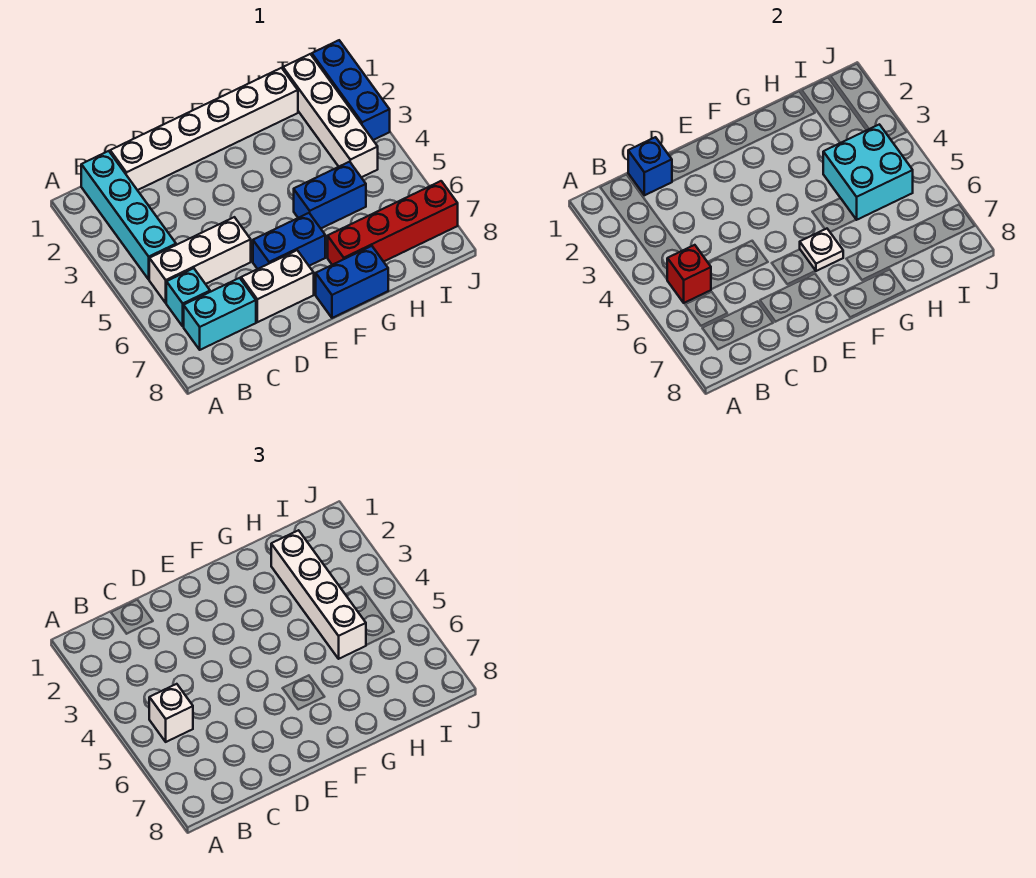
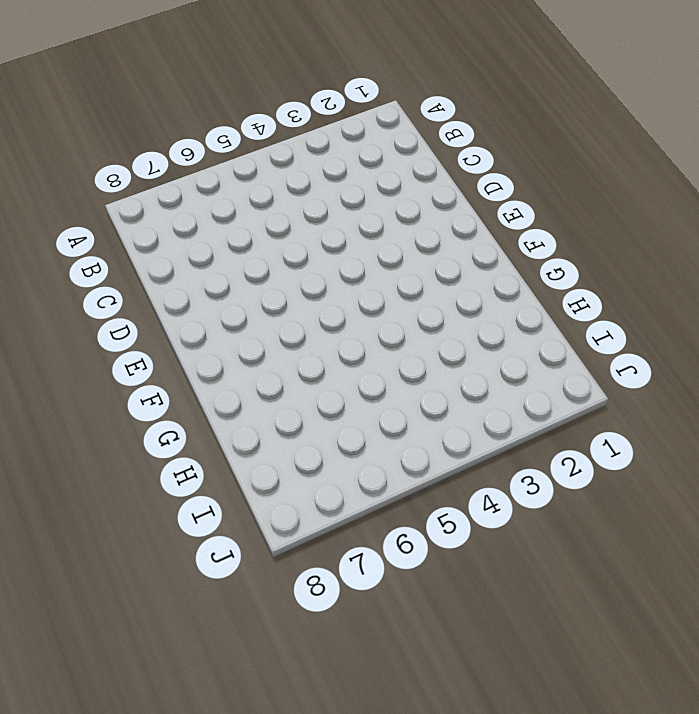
none -> cyan 1x4 brick [81,151,176,279]
none -> white 1x3 brick [149,217,251,303]
none -> cyan 1x1 brick [166,268,210,326]

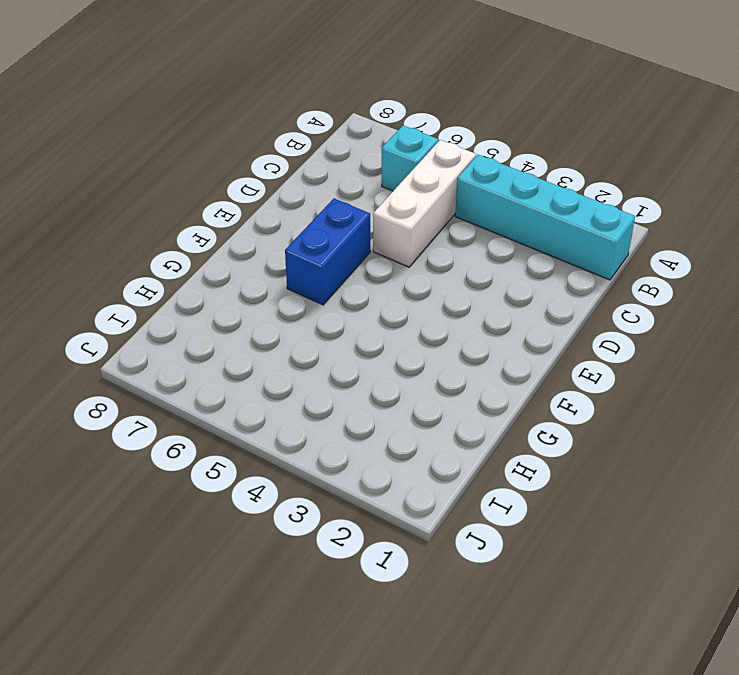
none -> cyan 1x2 brick [184,278,256,350]
none -> white 1x6 brick [110,68,298,190]
none -> white 1x2 brick [241,250,314,322]

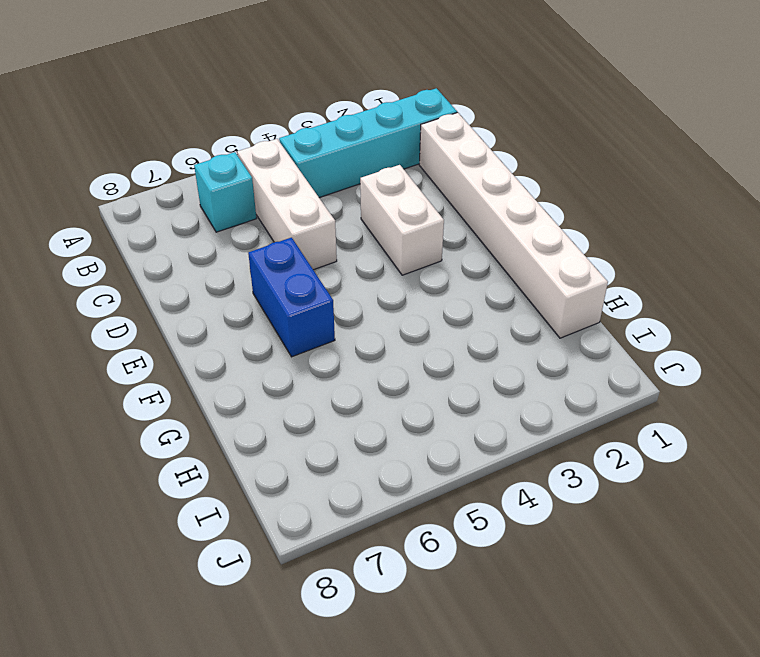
white 1x2 brick [360,165,444,275] -> white 1x2 brick moved to [241,250,314,322]
none -> cyan 1x2 brick [184,278,256,350]
none -> blue 1x2 brick [316,246,388,318]
none -> blue 1x2 brick [294,162,366,228]

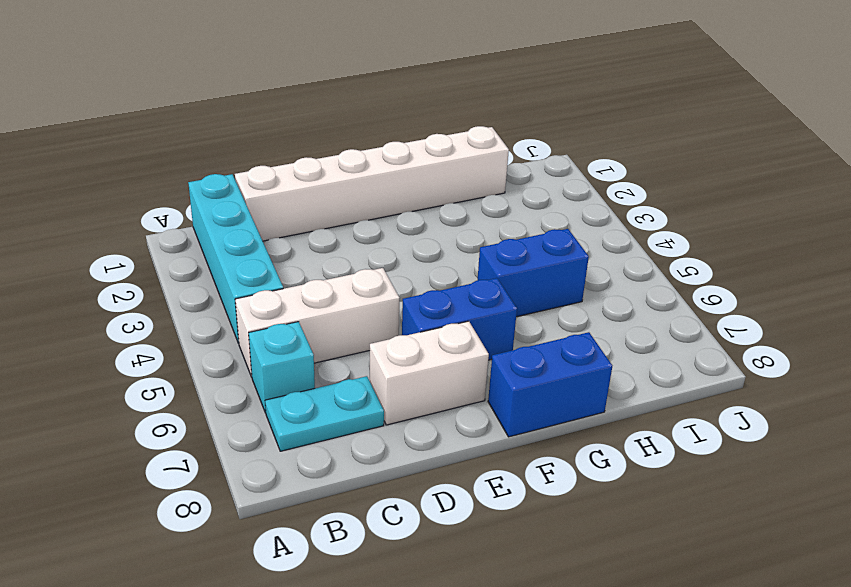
cyan 1x2 plate [265,376,384,451] -> cyan 1x2 brick [184,278,256,350]
none -> red 1x4 brick [328,181,458,265]
none -> white 1x4 brick [283,54,378,177]
none -> blue 1x3 brick [312,40,390,140]

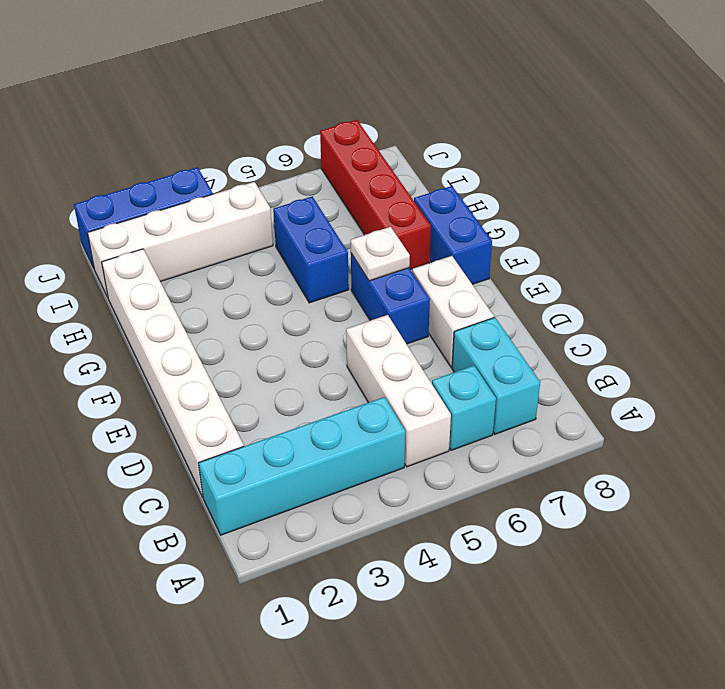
none -> red 1x1 brick [667,245,711,303]
none -> blue 1x1 brick [628,137,672,195]
none -> cyan 2x2 brick [823,124,913,220]

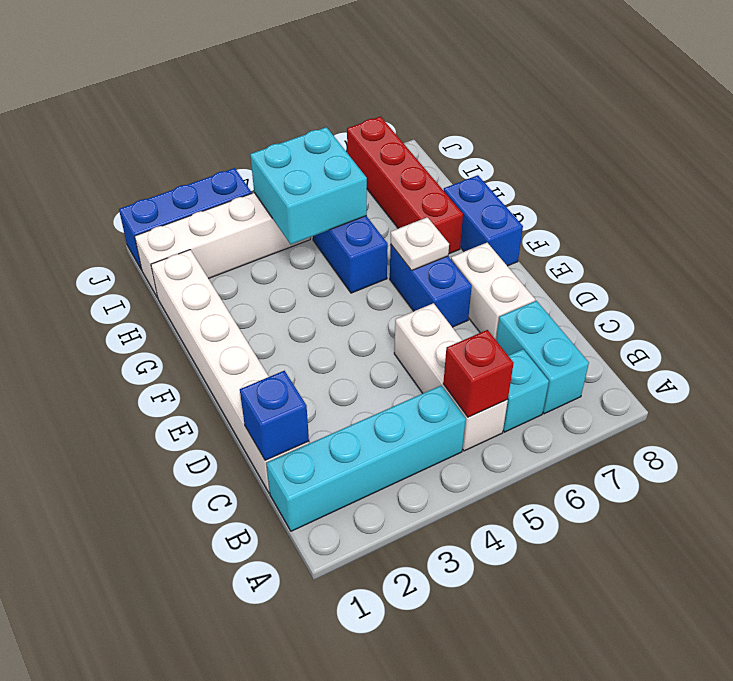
none -> white 1x1 brick [149,684,193,742]
none -> white 1x4 brick [271,530,366,659]

